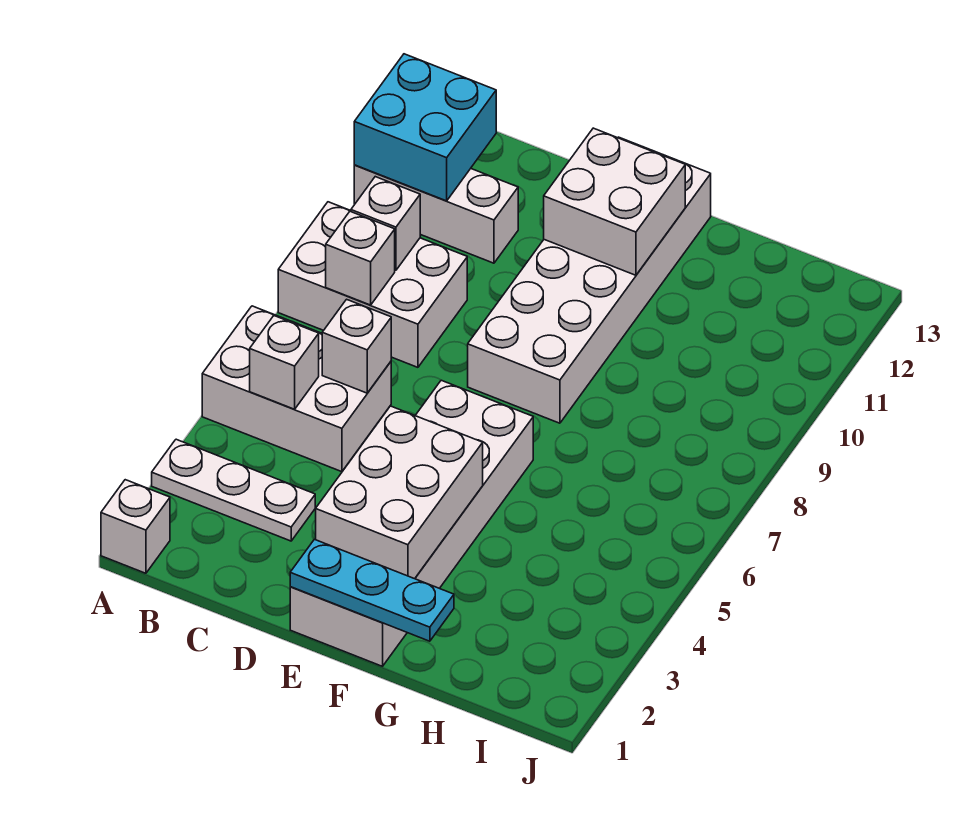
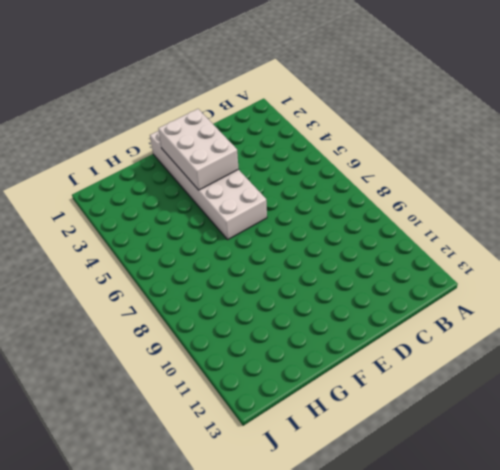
none -> white 1x1 brick [101,480,170,573]
none -> white 1x3 plate [152,439,315,541]
none -> white 2x3 brick [202,306,391,472]

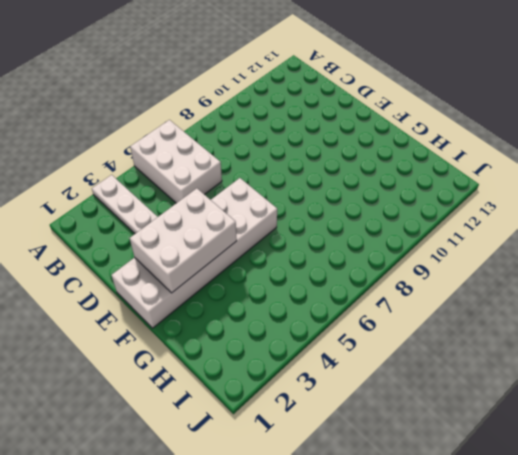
none -> white 1x1 brick [101,480,170,573]
none -> white 2x3 brick [278,202,467,367]
none -> white 1x3 brick [354,165,518,263]

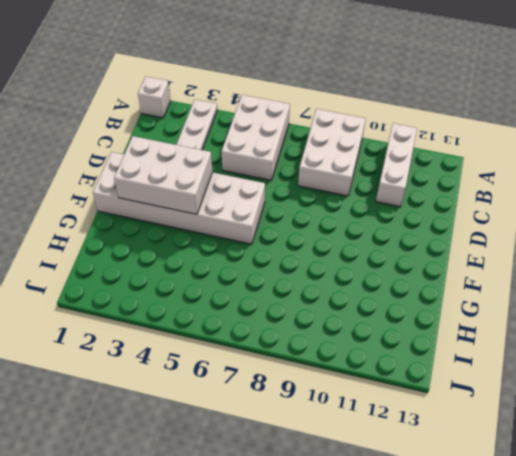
none -> white 2x6 brick [468,137,711,423]
none -> cyan 2x2 brick [354,54,496,201]
none -> white 1x1 brick [250,316,319,409]

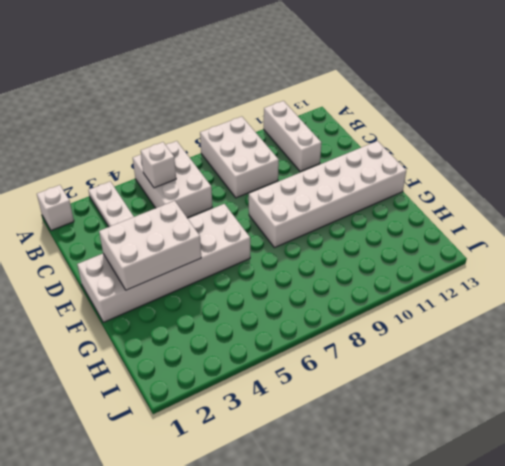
none -> cyan 2x2 brick [354,54,496,201]
none -> white 1x1 brick [326,211,395,305]
none -> white 1x1 brick [351,177,420,270]

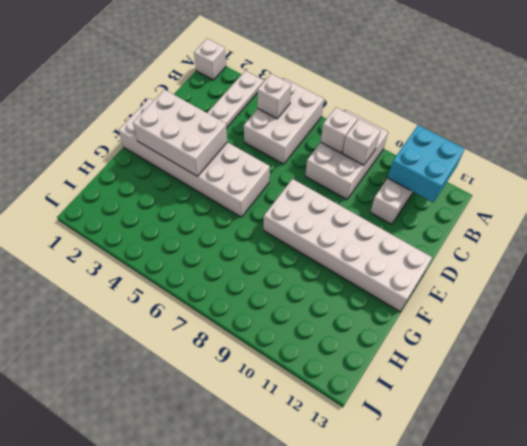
none -> white 1x1 brick [322,299,391,393]
none -> cyan 1x3 plate [290,540,454,641]
none -> white 2x2 brick [544,128,685,275]

